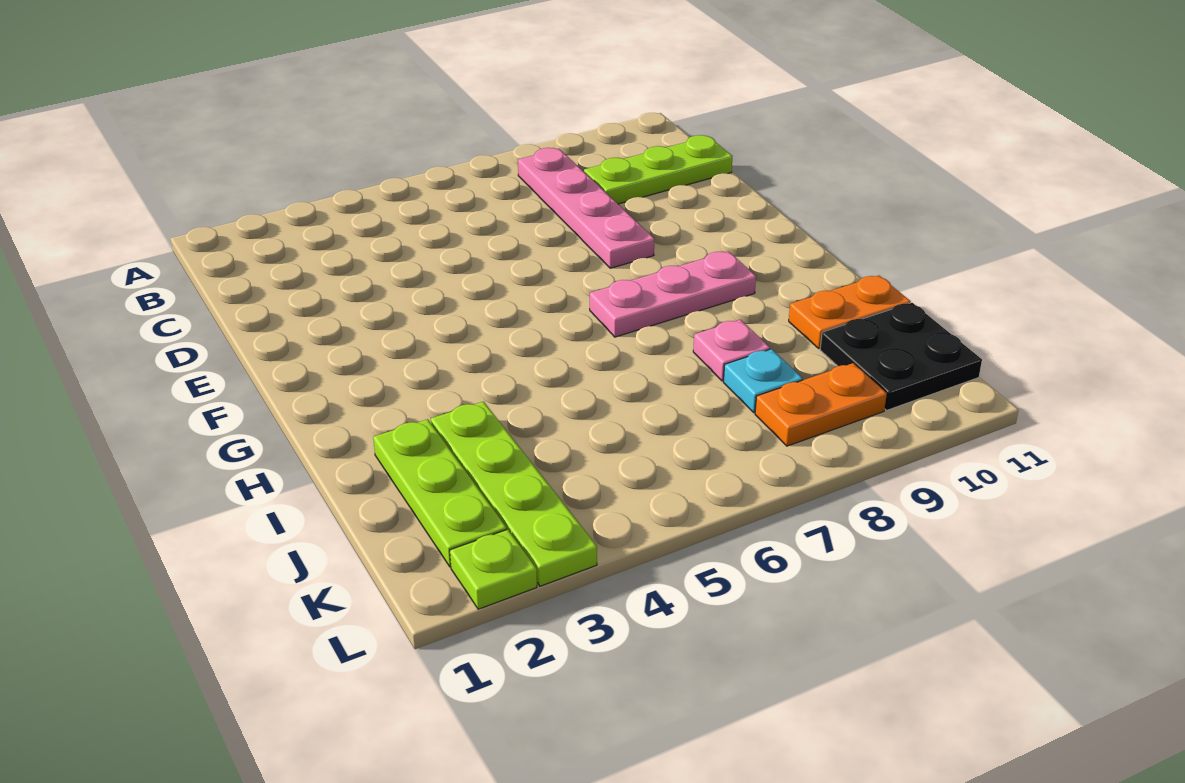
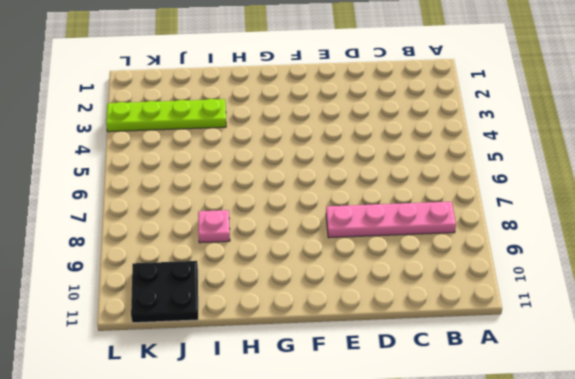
none -> lime 1x3 plate [584,135,733,204]
none -> pink 1x3 plate [590,251,756,337]

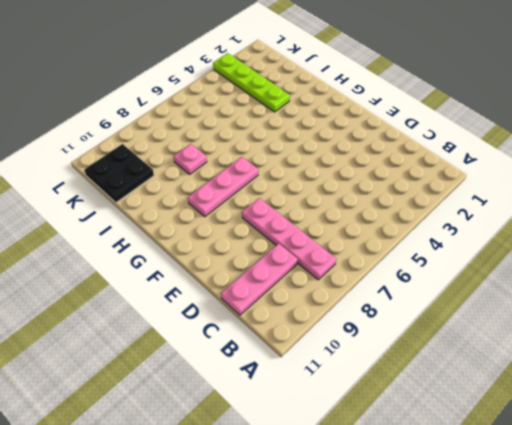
pink 1x3 plate [221,244,298,315] -> lime 1x3 plate [584,135,733,204]
none -> lime 1x3 plate [373,419,507,567]
none -> orange 1x2 plate [789,276,911,348]

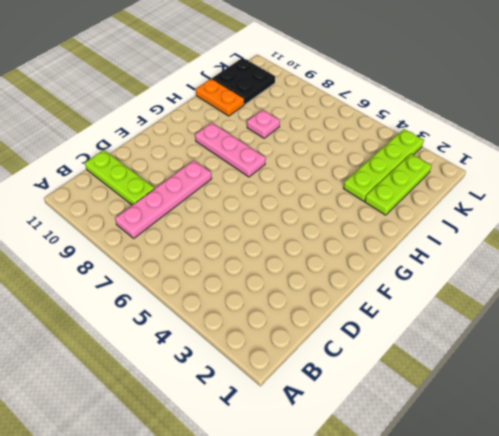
none -> cyan 1x1 plate [723,349,803,413]
none -> orange 1x2 plate [755,363,887,446]

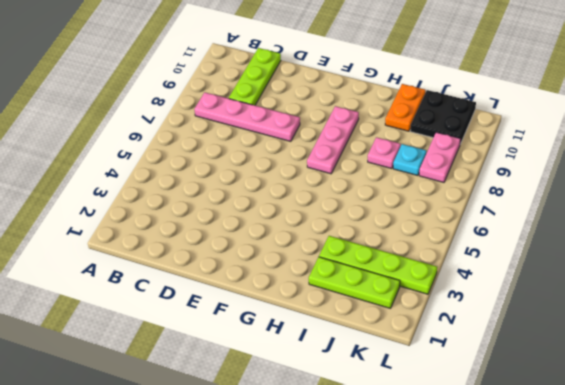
pink 1x2 plate [419,132,461,182] -> orange 1x2 plate [755,363,887,446]
none -> lime 1x1 plate [450,529,537,609]

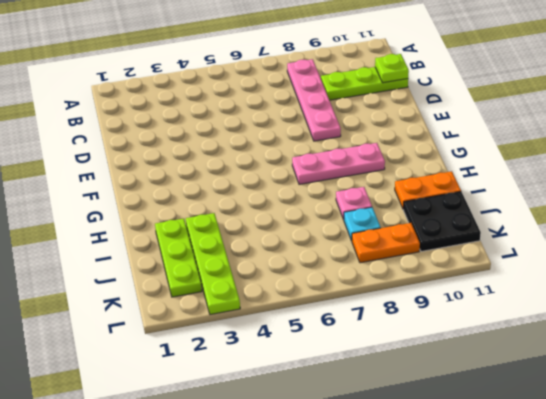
lime 1x1 plate [375,54,409,83] -> lime 1x1 plate moved to [450,529,537,609]

